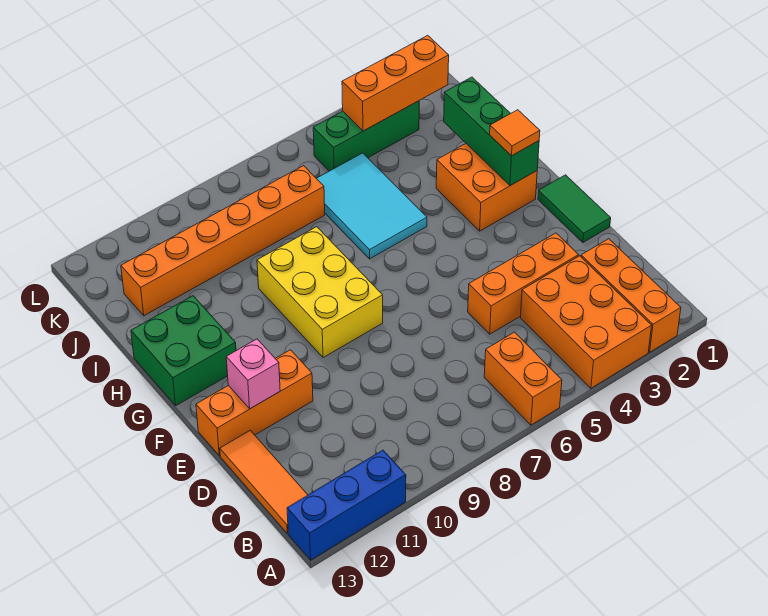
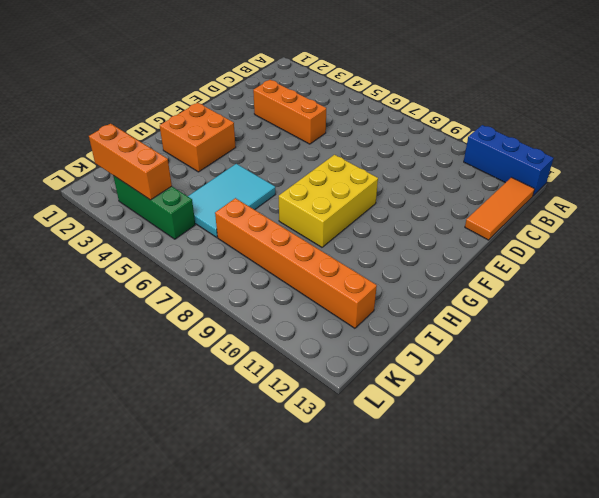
none -> orange 1x3 brick [581,239,681,352]
none -> orange 2x3 brick [520,256,652,388]
none -> orange 1x2 brick [484,332,562,425]

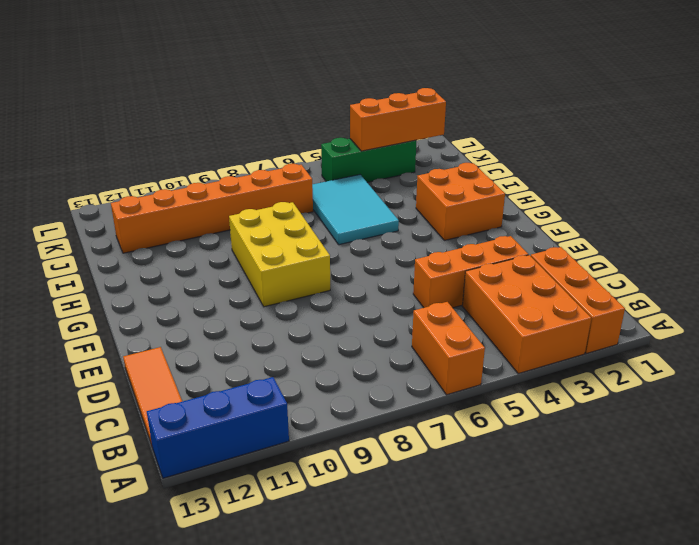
none -> green 1x2 tile [538,175,611,242]
none -> orange 1x3 brick [196,350,313,456]
none -> green 2x2 brick [131,296,236,405]

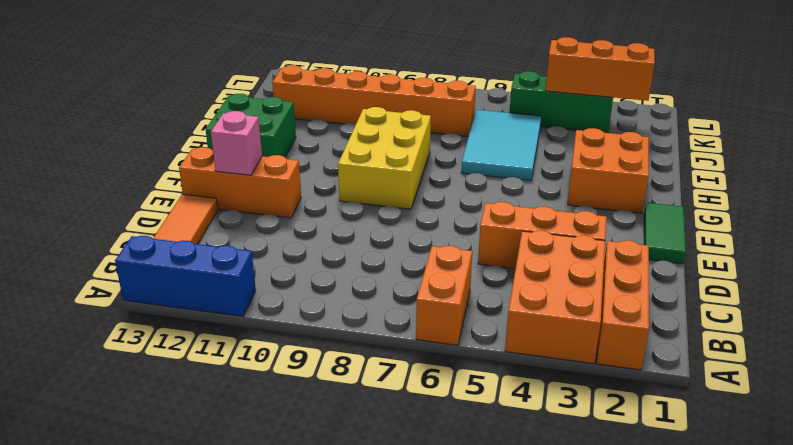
none -> green 1x3 brick [444,77,539,186]
none -> orange 1x1 tile [490,110,540,156]

